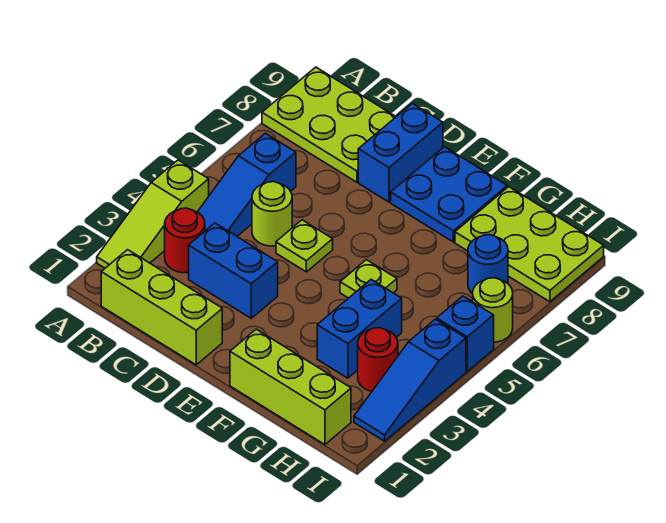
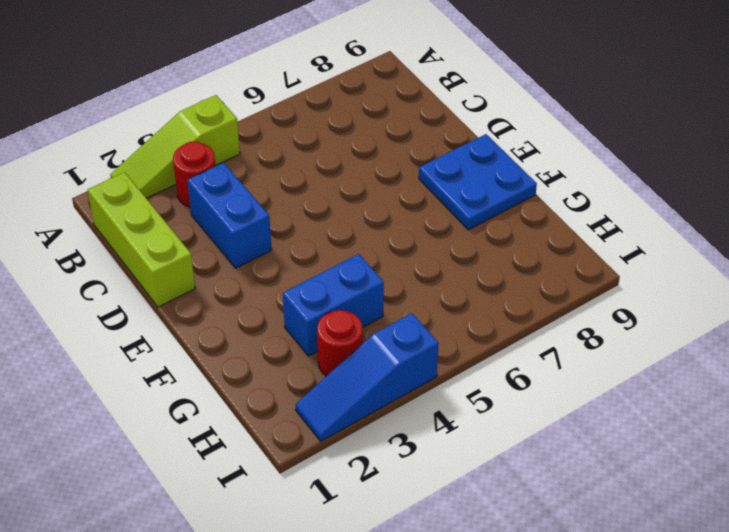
none -> lime 2x3 plate [262,67,396,182]
none -> blue 1x3 slope [198,133,296,236]
none -> lime 1x1 round brick [252,182,292,246]

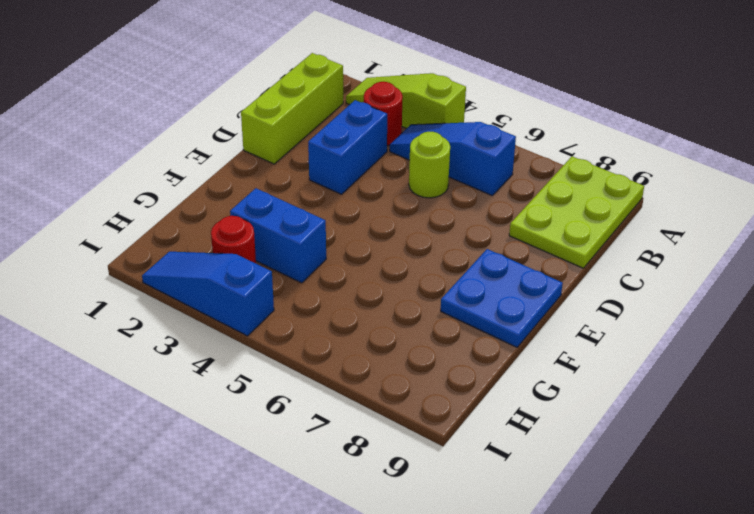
none -> lime 1x1 plate [276,220,333,272]
none -> blue 1x2 brick [358,103,443,202]
none -> lime 1x3 brick [230,329,351,445]

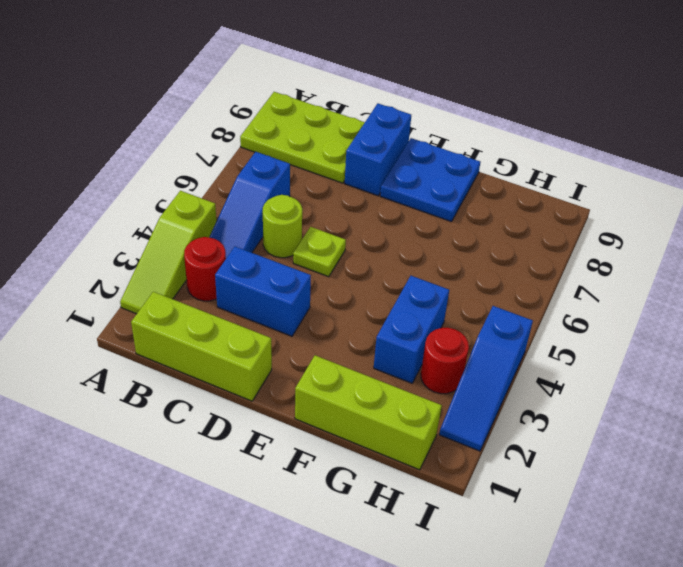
none -> lime 1x1 plate [340,260,397,298]
none -> lime 2x3 plate [455,187,604,302]
none -> blue 1x1 round brick [468,235,508,294]

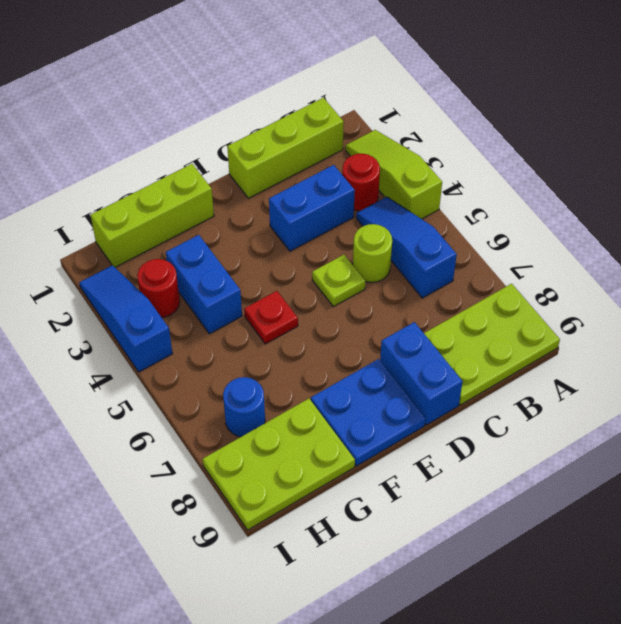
red 1x1 plate [244,291,298,344] -> lime 1x1 plate [340,260,397,298]
none -> blue 1x1 brick [437,296,494,371]
none -> lime 1x1 round brick [473,278,513,342]

